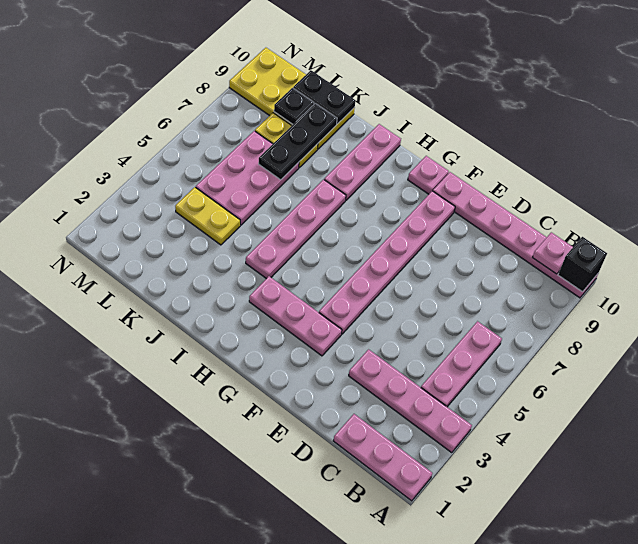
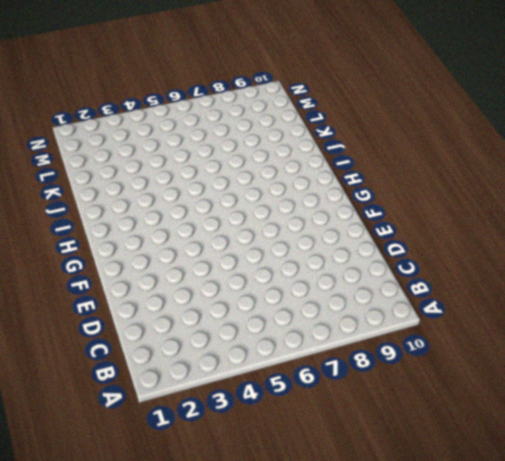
none -> pink 1x3 plate [334,414,432,501]
none -> pink 1x4 plate [349,349,472,453]
none -> pink 1x6 plate [433,172,598,298]

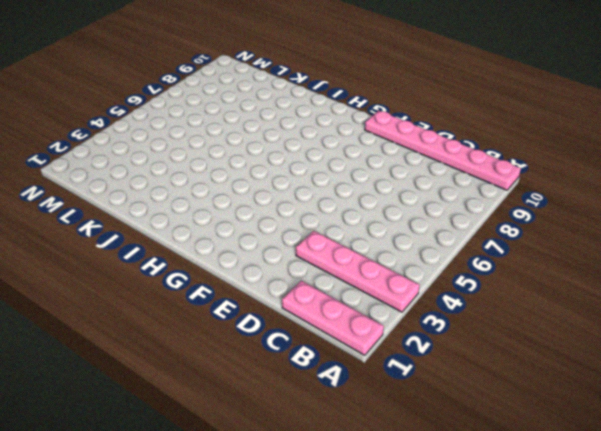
none -> pink 1x3 plate [421,321,502,407]
none -> pink 1x3 plate [249,276,342,356]
none -> pink 1x6 plate [319,191,455,334]

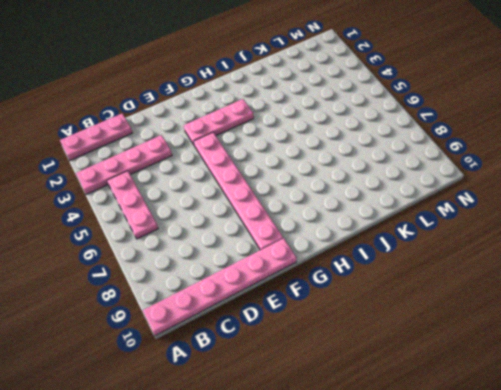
none -> pink 1x1 plate [408,156,449,194]
none -> pink 1x4 plate [246,180,346,279]
none -> pink 1x3 plate [324,124,401,200]

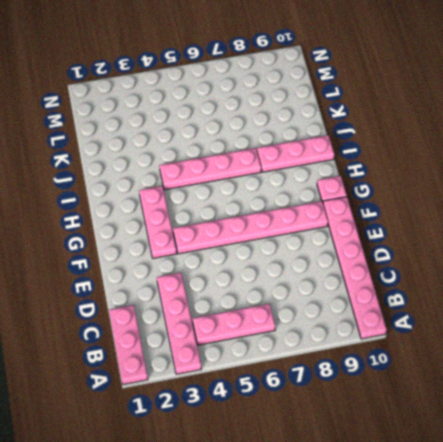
none -> yellow 1x2 plate [175,187,240,245]
none -> pink 2x3 plate [196,131,299,225]
none -> yellow 1x2 plate [255,113,318,167]

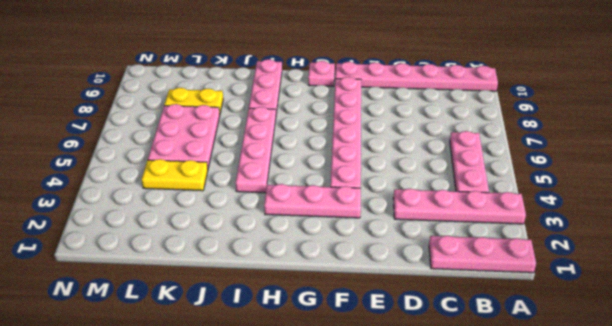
none -> yellow 2x4 plate [229,48,355,149]
none -> black 1x1 brick [558,237,607,292]
none -> pink 1x1 plate [532,232,573,274]

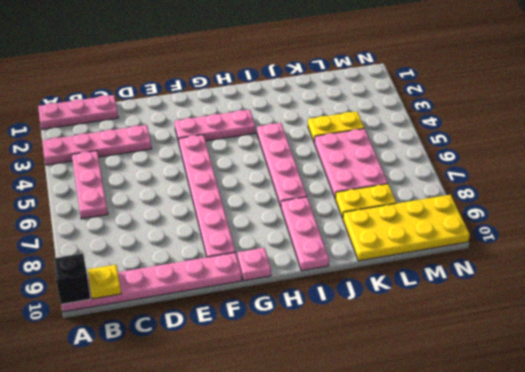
yellow 1x1 plate [88,265,121,299] -> pink 1x1 plate [532,232,573,274]
none -> black 1x3 plate [259,103,337,180]
none -> black 1x2 plate [293,70,355,124]
none -> black 1x1 plate [274,88,314,125]

